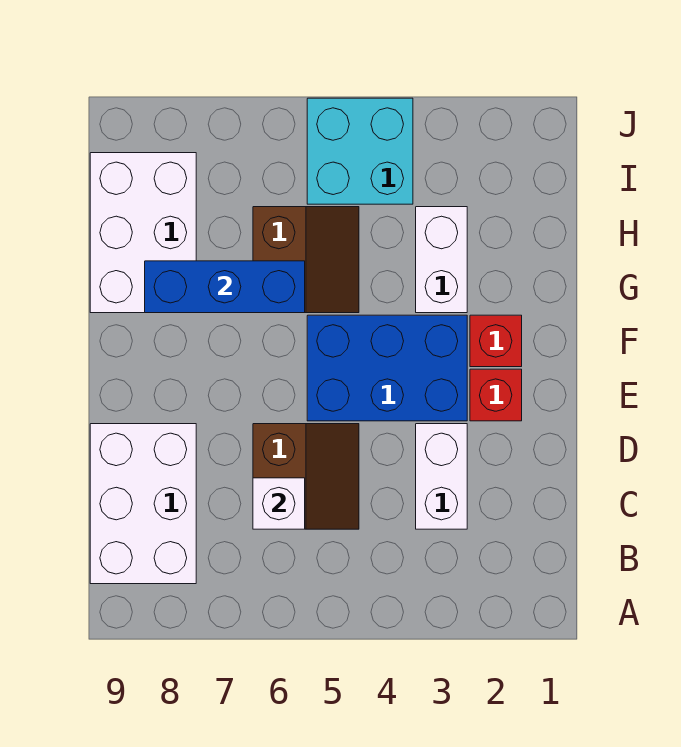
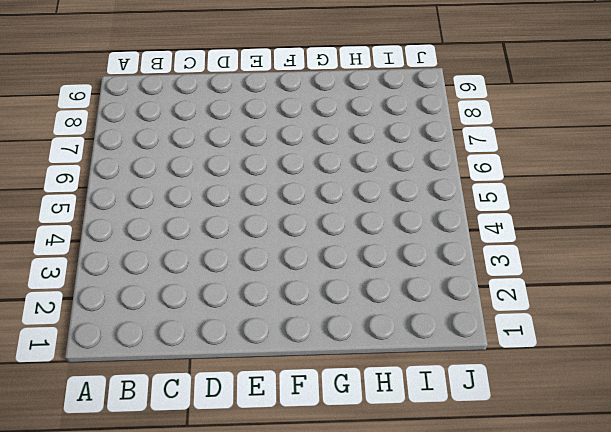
none -> white 2x3 brick [90,424,196,584]
none -> white 1x2 brick [416,424,467,529]
none -> brown 2x2 slope [253,424,359,529]

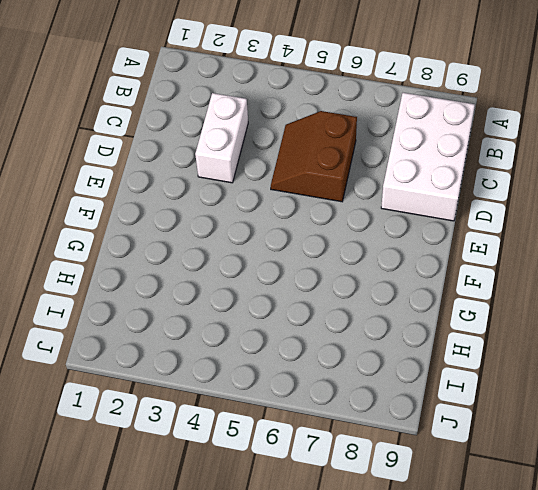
none -> red 1x1 brick [470,369,522,421]
none -> blue 2x3 brick [307,315,467,421]
none -> red 1x1 brick [470,315,522,367]

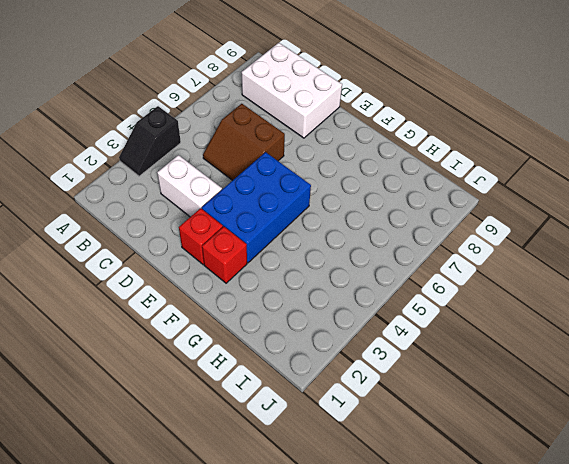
black 1x2 slope [119,106,181,176] -> none
none -> white 1x2 brick [416,207,467,313]
none -> brown 2x2 slope [253,207,359,313]
none -> white 2x3 brick [90,153,196,313]

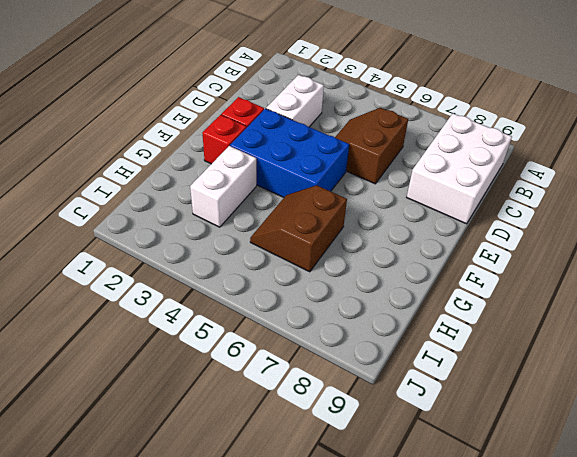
none -> white 2x3 brick [90,153,196,313]
none -> cyan 2x2 brick [307,98,413,204]
none -> white 1x1 brick [253,478,305,529]

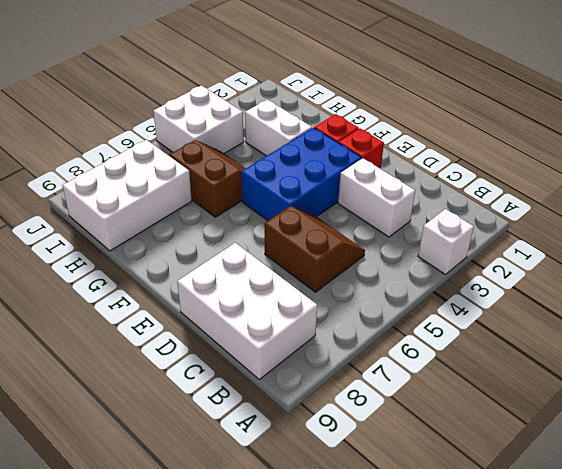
white 1x1 brick [418,209,474,275] -> white 1x1 brick moved to [253,478,305,529]
white 2x3 brick [62,140,192,251] -> white 2x3 brick turned to [90,153,196,313]
white 2x2 brick [153,86,244,153] -> cyan 2x2 brick [307,98,413,204]
none -> blue 1x3 brick [145,261,305,313]

